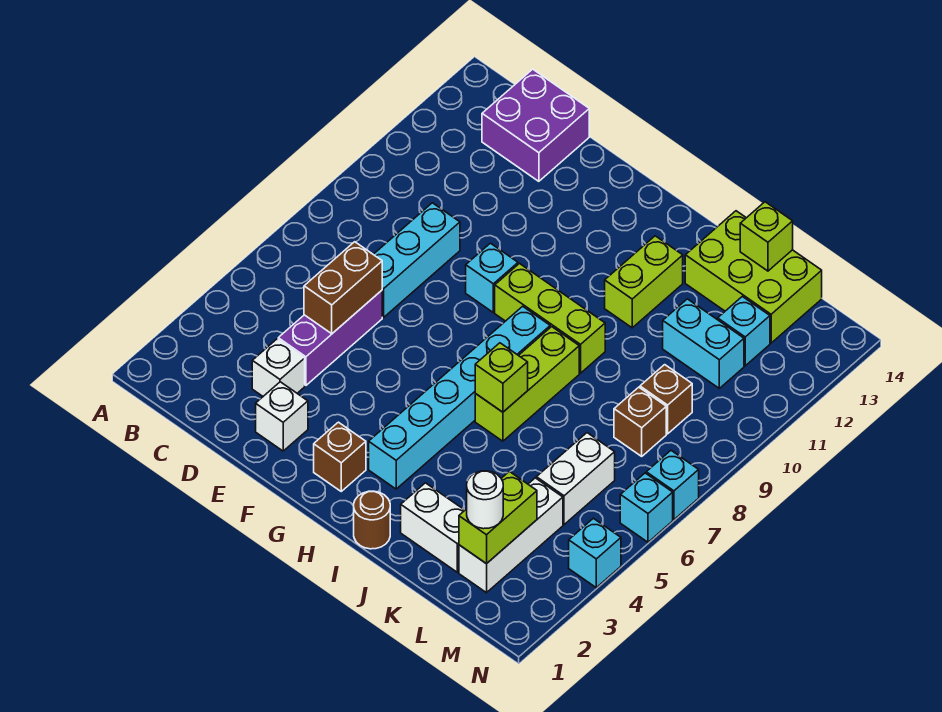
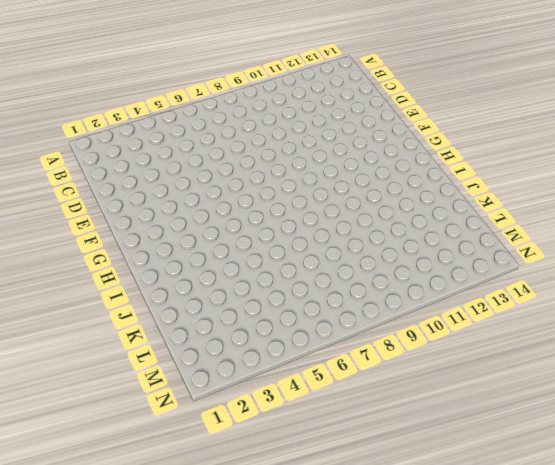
none -> purple 2x2 brick [482,69,589,181]
none -> white 1x1 brick [252,339,305,396]
none -> purple 1x3 brick [278,290,382,385]

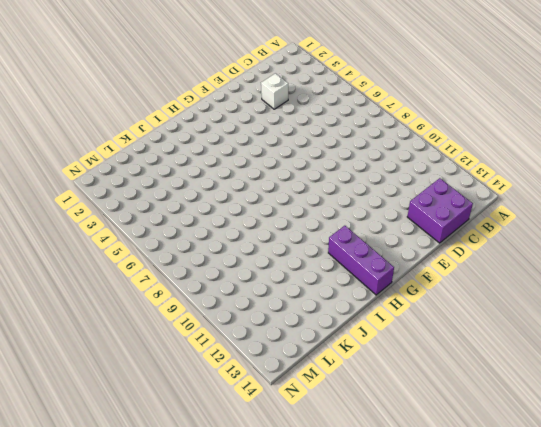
purple 1x3 brick [328,226,394,295] -> purple 1x3 brick moved to [278,290,382,385]
none -> cyan 1x3 brick [373,203,460,317]
none -> white 1x1 brick [256,382,308,451]
none -> cyan 1x1 brick [466,243,518,312]

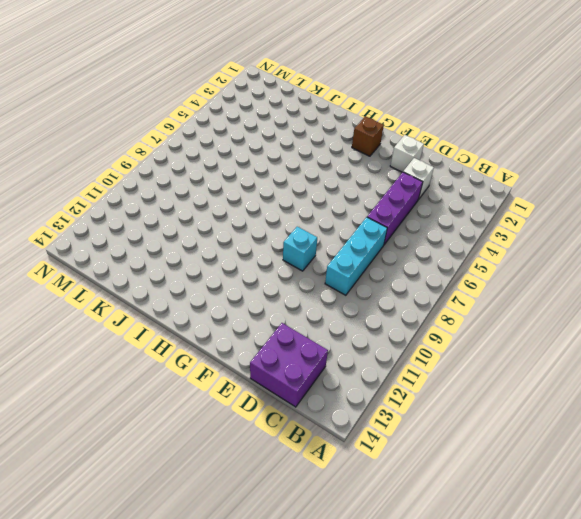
none -> lime 1x3 brick [495,264,605,373]
none -> cyan 1x6 brick [369,306,550,489]
none -> brown 1x1 round brick [354,491,390,549]

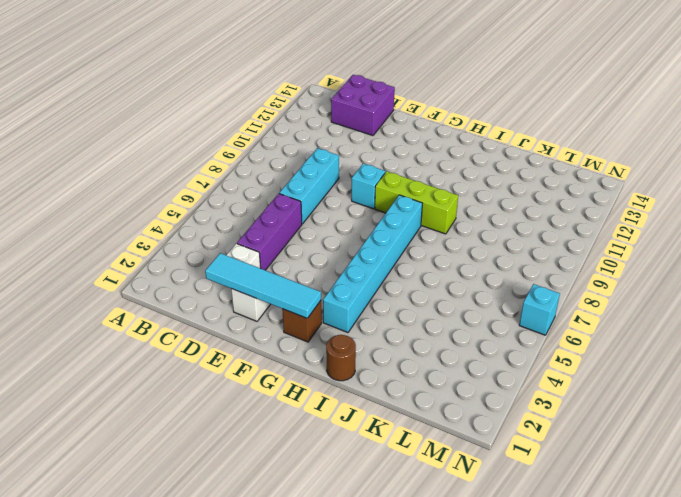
cyan 1x4 tile [205,253,321,318] -> none
none -> lime 1x3 brick [475,327,579,441]
none -> lime 1x2 brick [605,236,683,328]
none -> white 1x2 brick [401,483,465,572]

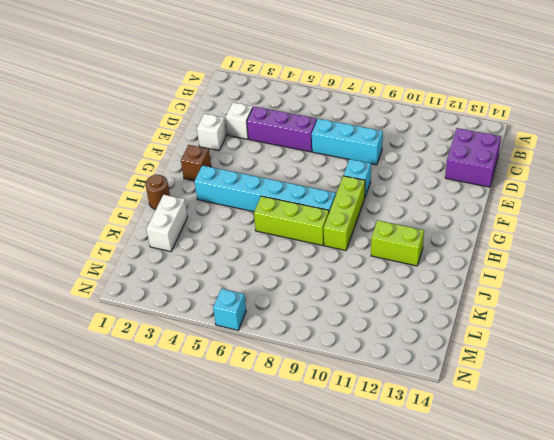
none -> lime 2x3 brick [685,211,822,343]
none -> cyan 1x2 brick [663,299,744,388]
none -> white 1x3 brick [459,478,563,593]

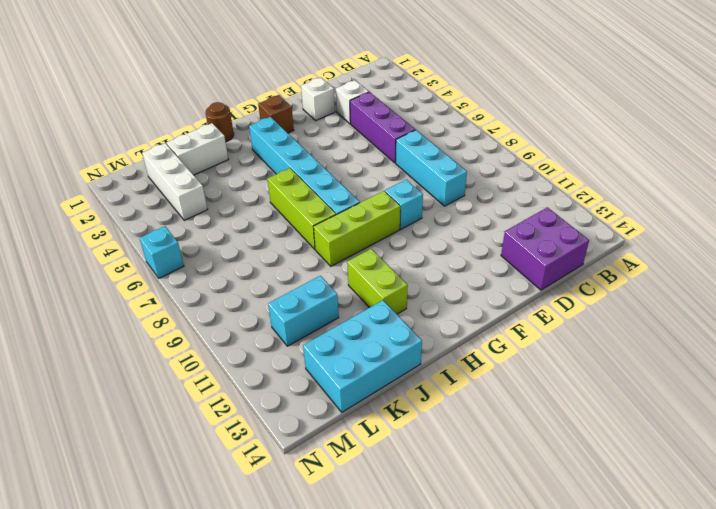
cyan 2x3 brick [303,300,422,412] -> lime 2x3 brick [685,211,822,343]
none -> white 1x2 brick [536,433,615,525]
none -> brown 1x1 brick [614,387,666,456]
none -> brown 1x1 brick [640,365,692,434]

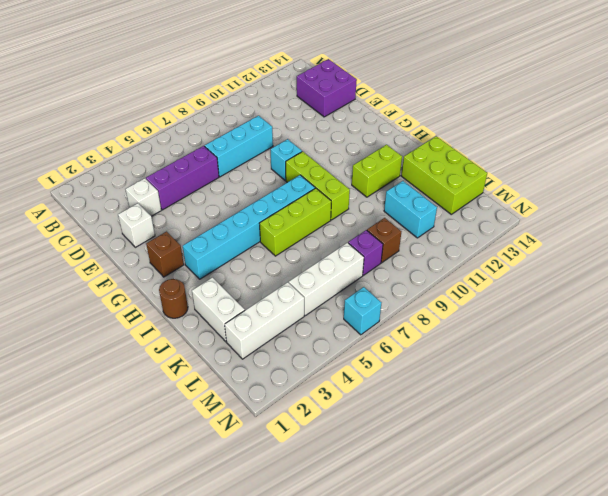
white 1x3 brick [289,243,364,316] -> white 1x2 brick [536,433,615,525]
purple 1x1 brick [348,230,383,275] -> brown 1x1 brick [614,387,666,456]
none -> cyan 1x1 brick [718,296,770,366]
none -> cyan 1x1 brick [569,518,621,588]
none -> cyan 1x1 brick [646,451,699,520]

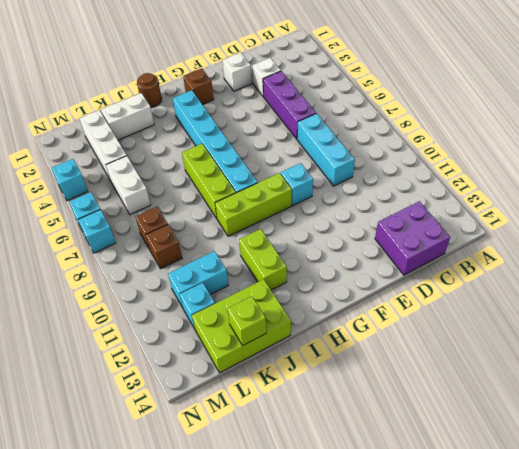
none -> brown 1x2 brick [304,242,382,334]
none -> lime 1x1 brick [475,343,528,412]
none -> lime 1x2 brick [459,472,537,564]

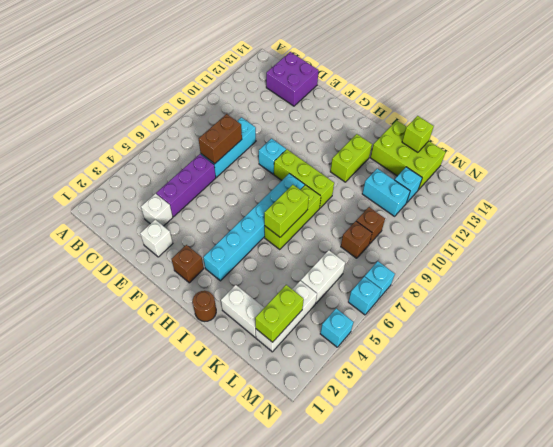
brown 1x2 brick [199,114,242,164] -> brown 1x2 brick moved to [304,242,382,334]
lime 1x2 brick [264,185,309,237] -> lime 1x1 brick [475,343,528,412]
none -> white 1x1 round brick [467,471,503,529]

